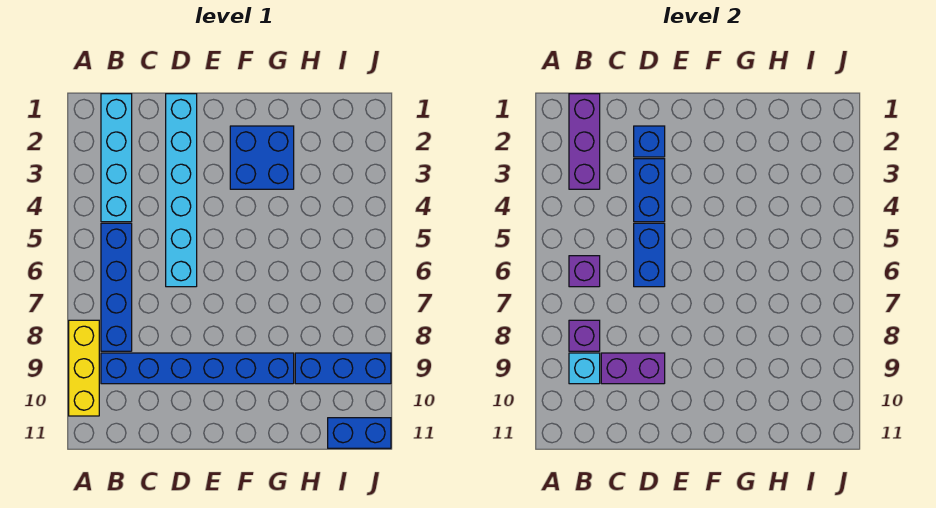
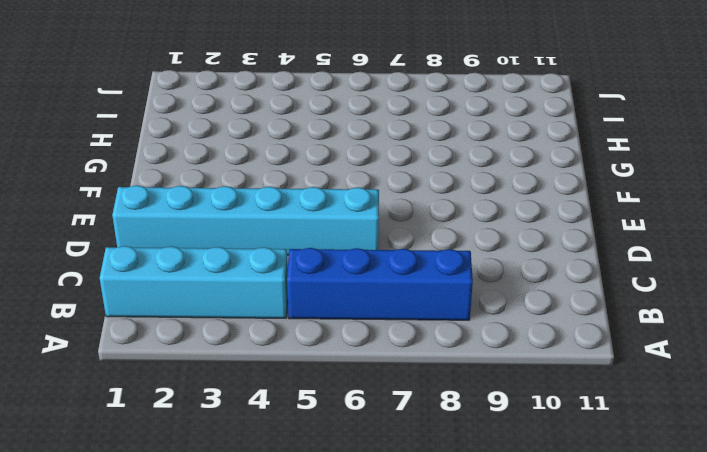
none -> yellow 1x3 brick [69,320,99,416]
none -> blue 1x6 brick [101,353,294,384]
none -> blue 2x2 brick [230,126,294,189]

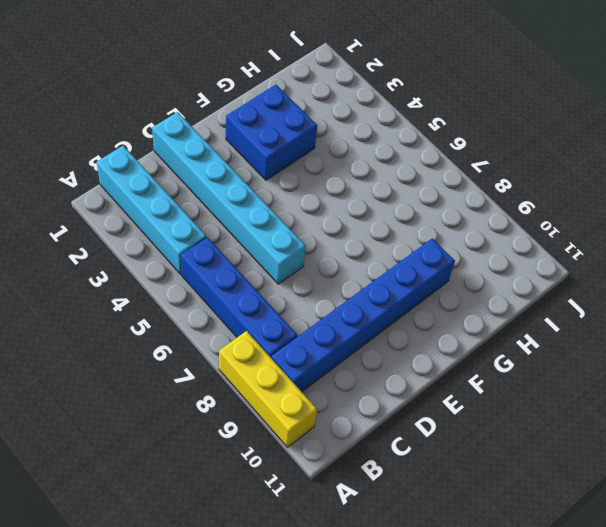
none -> blue 1x3 brick [295,353,391,384]
none -> blue 1x2 brick [328,418,391,448]
none -> purple 1x3 brick [569,94,600,189]

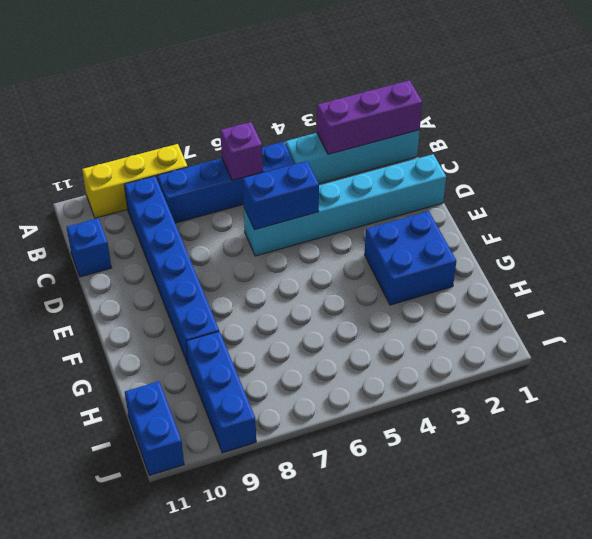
blue 1x1 brick [66,218,111,277] -> blue 1x1 brick moved to [634,126,665,157]
none -> purple 1x1 brick [569,320,600,351]
none -> cyan 1x1 brick [569,353,600,384]
none -> purple 1x2 brick [601,353,665,384]

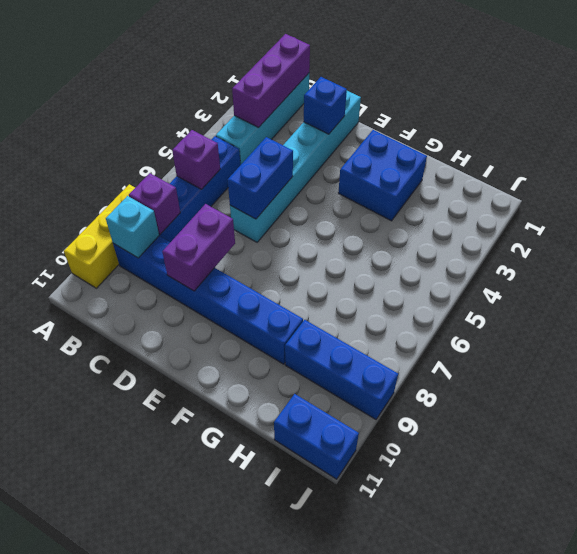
purple 1x2 brick [162,204,235,291] -> purple 1x2 brick turned to [601,353,665,384]
none -> blue 1x2 brick [634,159,665,222]

